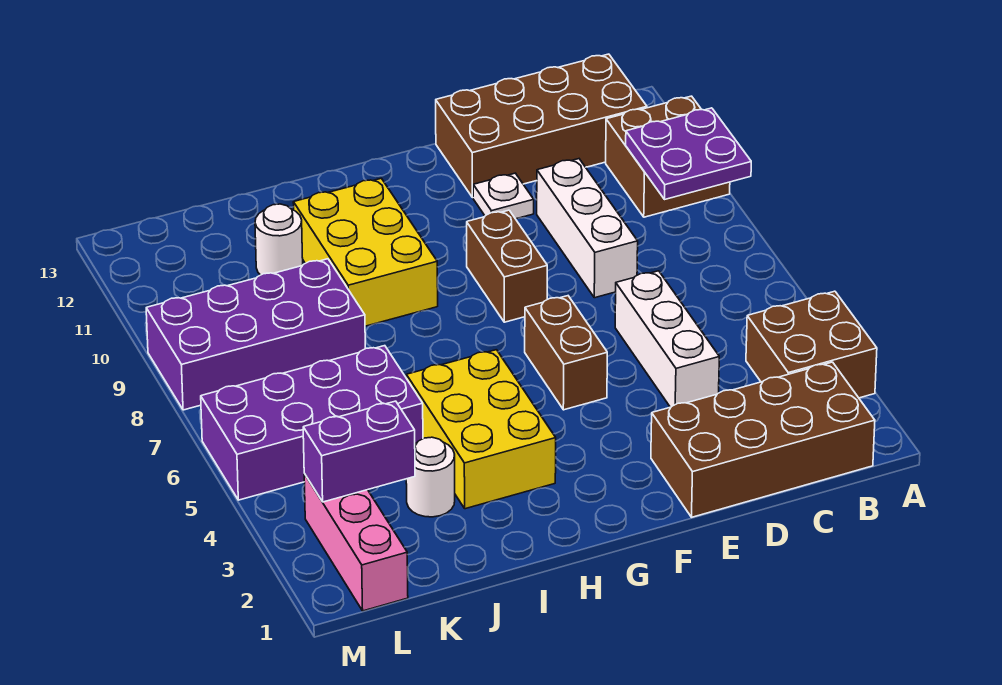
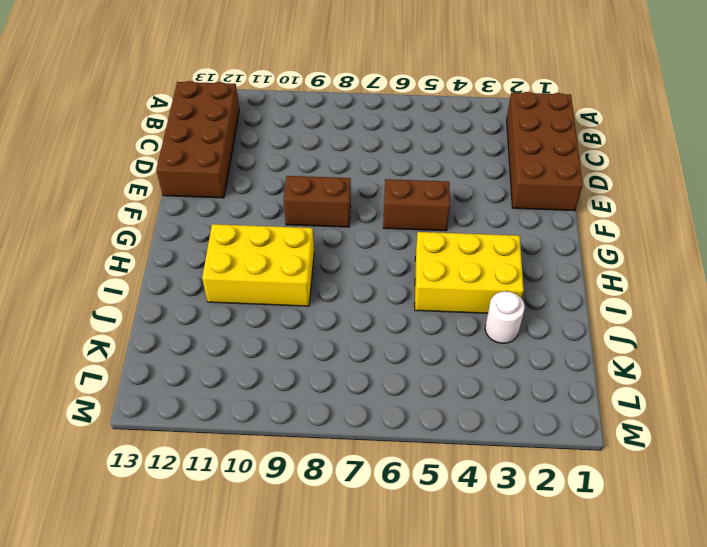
none -> brown 2x2 brick [746,291,877,398]
none -> brown 2x2 brick [606,96,730,217]
none -> white 1x3 brick [615,271,719,407]

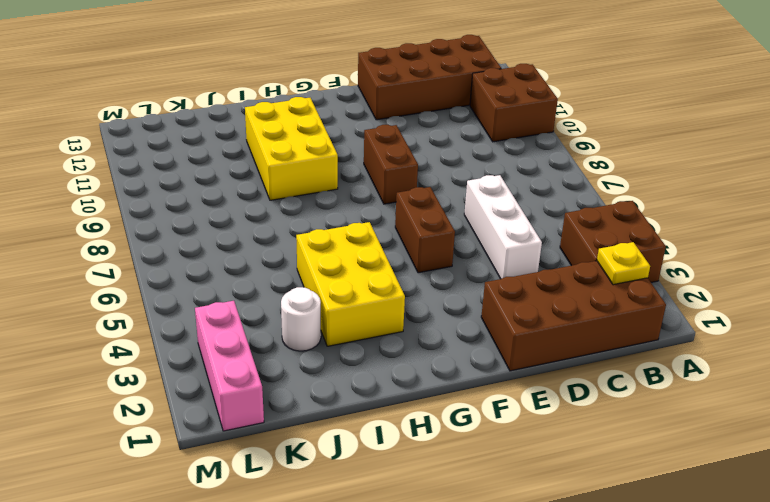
yellow 1x1 plate [597,242,650,285] -> none
none -> white 1x3 brick [537,159,638,298]
none -> white 1x1 plate [473,173,534,219]
none -> purple 2x4 brick [201,346,423,500]

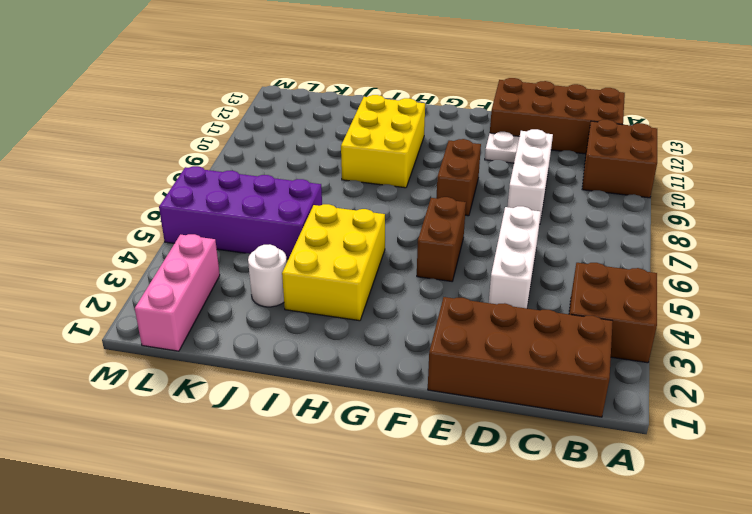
none -> purple 2x4 brick [146,259,365,410]
none -> white 1x1 round brick [255,204,303,275]
none -> purple 2x2 plate [626,108,751,200]

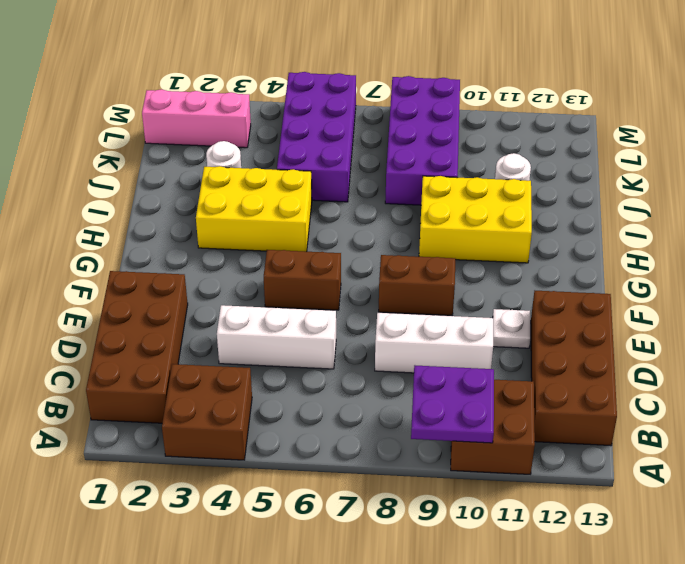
none -> purple 1x2 brick [303,401,415,502]

